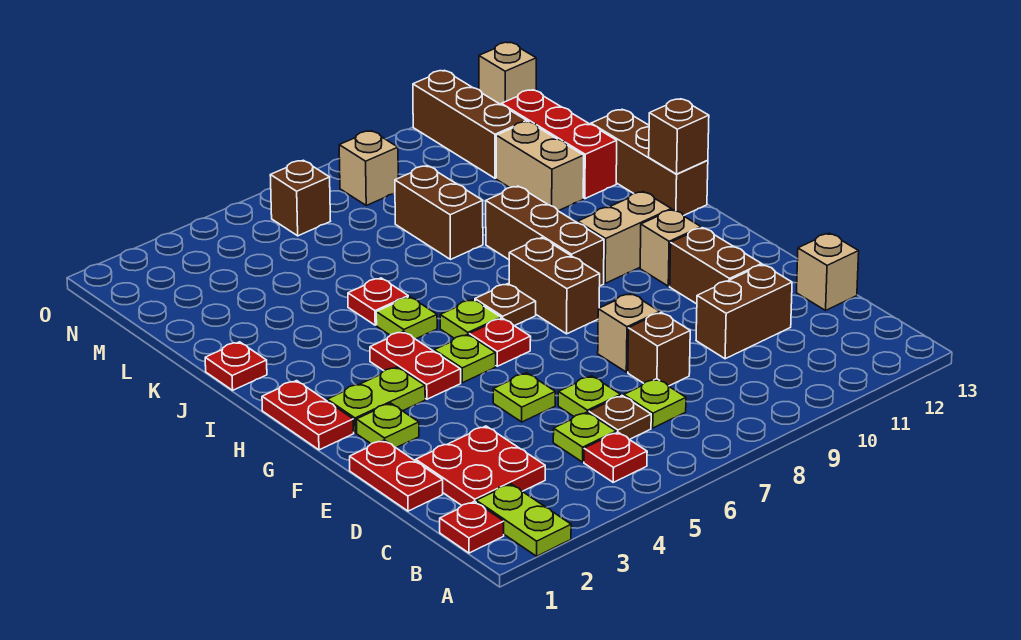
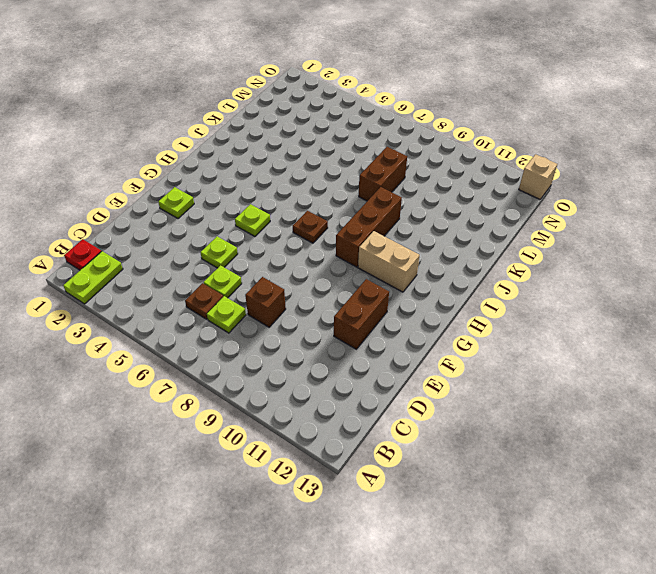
none -> red 1x1 plate [584,432,647,482]
none -> red 2x2 plate [416,426,545,505]
none -> lime 1x1 plate [553,412,616,462]
none -> red 1x2 plate [350,440,443,511]

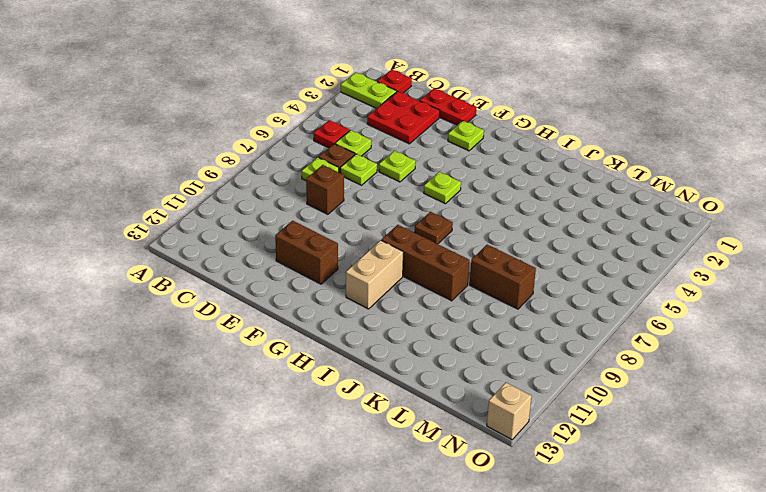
none -> brown 1x2 brick [696,264,792,359]
none -> tan 1x1 brick [796,233,859,310]
none -> tan 1x1 brick [598,294,660,372]
none -> red 1x2 plate [262,381,354,450]

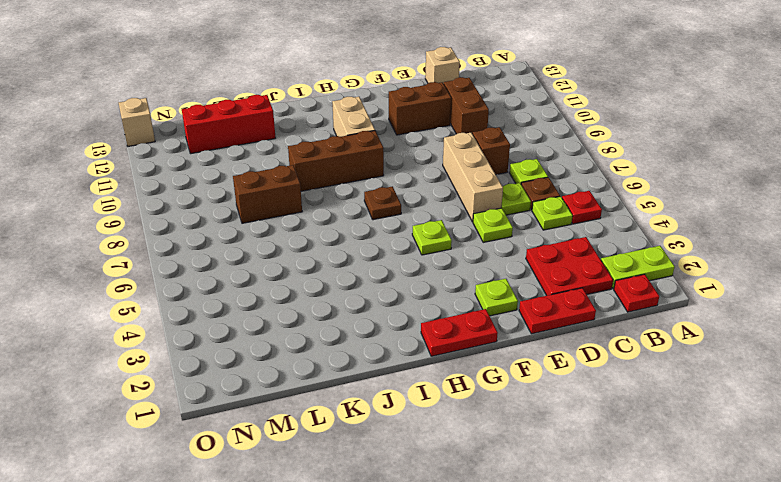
tan 1x3 brick [443,133,503,222] -> tan 1x1 brick [598,294,660,372]
none -> lime 1x2 plate [327,367,425,433]
none -> red 1x2 plate [370,331,461,399]
none -> red 1x1 plate [469,318,531,366]
none -> brown 1x2 brick [509,238,600,334]

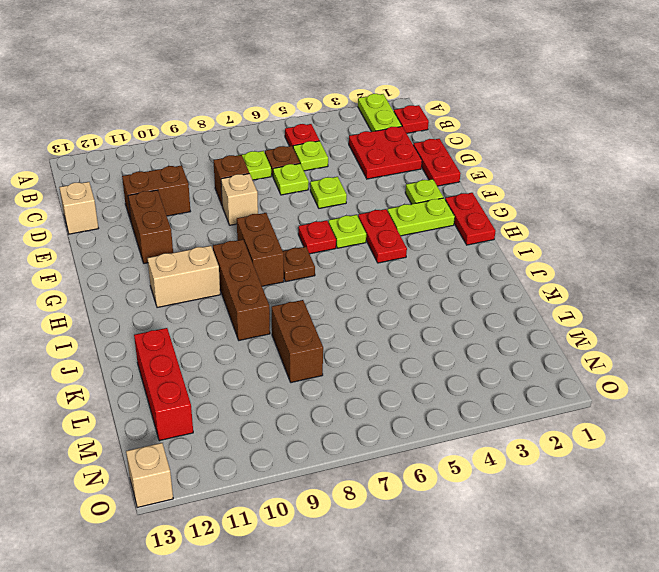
none -> tan 1x1 brick [640,210,701,286]
none -> lime 1x1 plate [440,299,501,338]
none -> lime 1x1 plate [376,297,437,339]
none -> brown 1x3 brick [591,109,708,215]

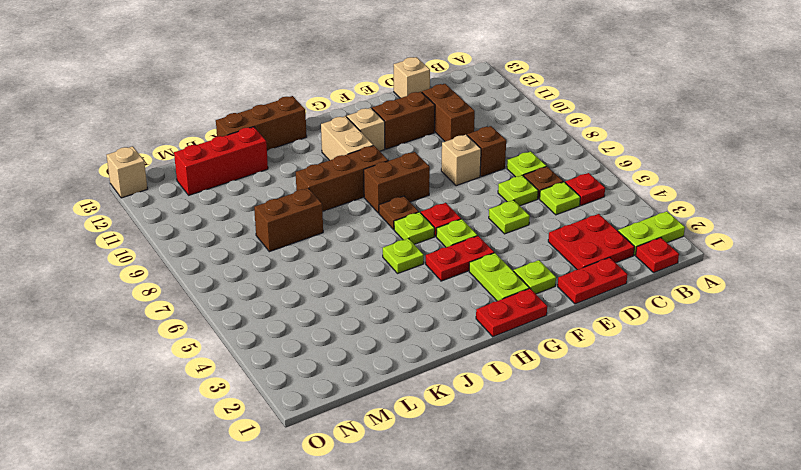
none -> red 1x1 plate [205,342,267,390]
none -> red 1x1 plate [348,278,408,325]
none -> tan 1x2 brick [496,121,584,211]
none -> brown 1x3 brick [413,70,527,178]

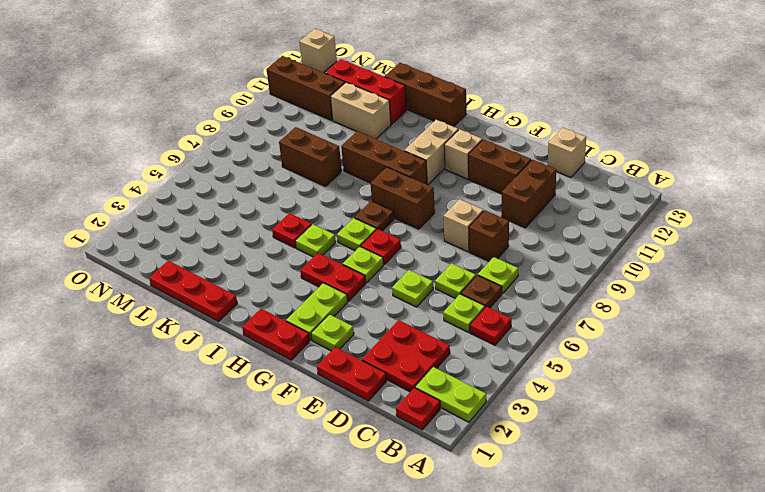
red 1x3 plate [149,261,237,322] -> red 1x1 plate [205,342,267,390]
none -> brown 1x1 brick [270,160,330,236]
none -> tan 1x1 brick [339,131,398,205]
none -> brown 1x1 brick [649,99,709,174]

